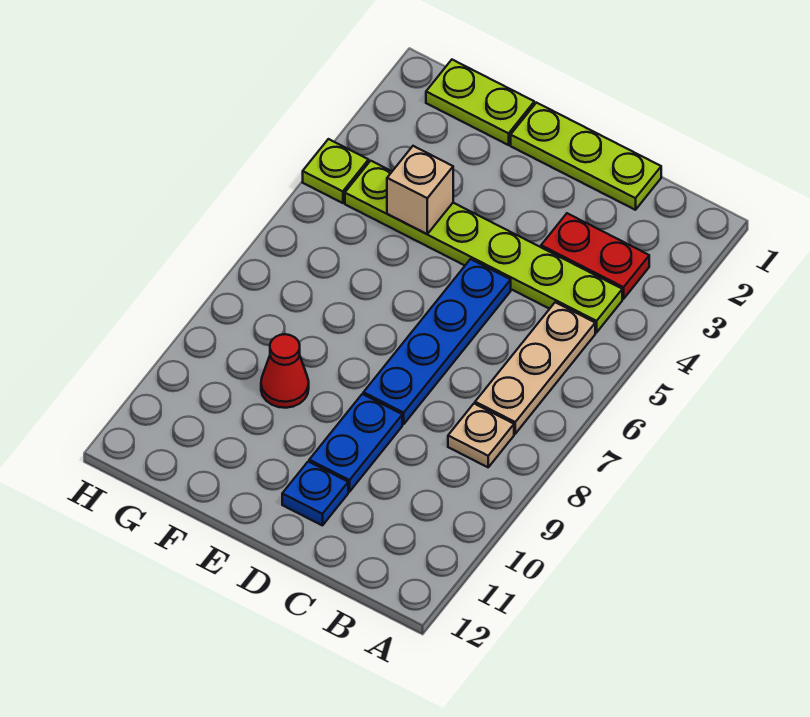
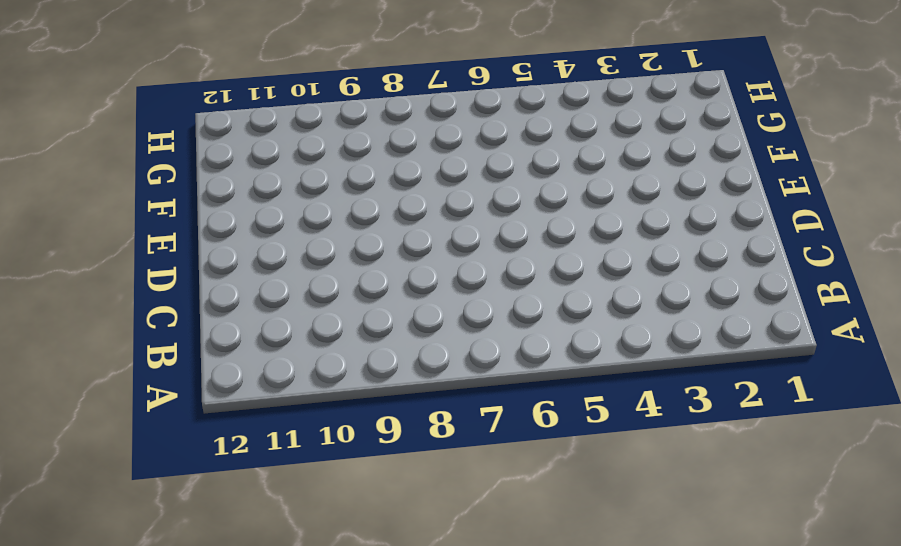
none -> red 1x2 plate [541,213,649,299]
none -> lime 1x6 plate [345,161,622,333]
none -> tan 1x3 plate [475,302,595,434]

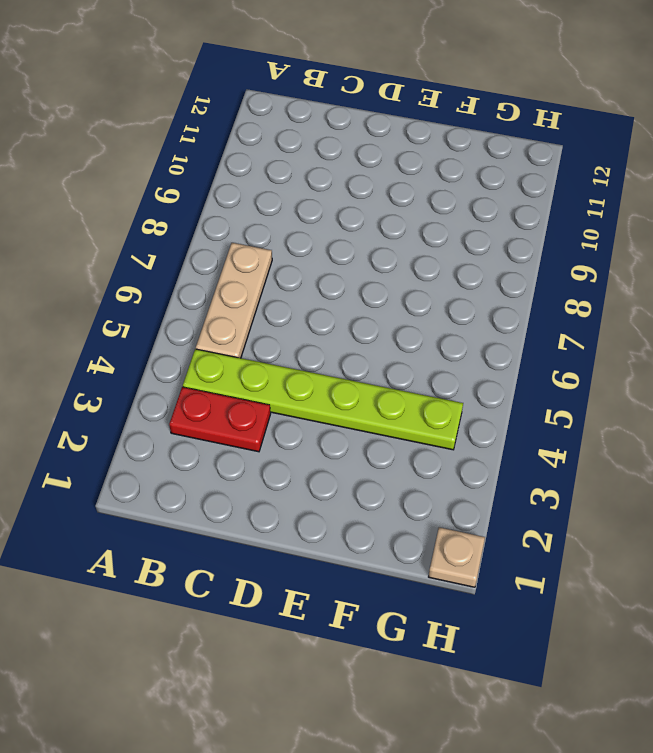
tan 1x1 plate [429,527,485,587] -> tan 1x1 plate moved to [448,404,514,467]
none -> lime 1x3 plate [511,103,661,210]
none -> blue 1x4 plate [363,259,511,424]
none -> blue 1x2 plate [309,394,402,492]

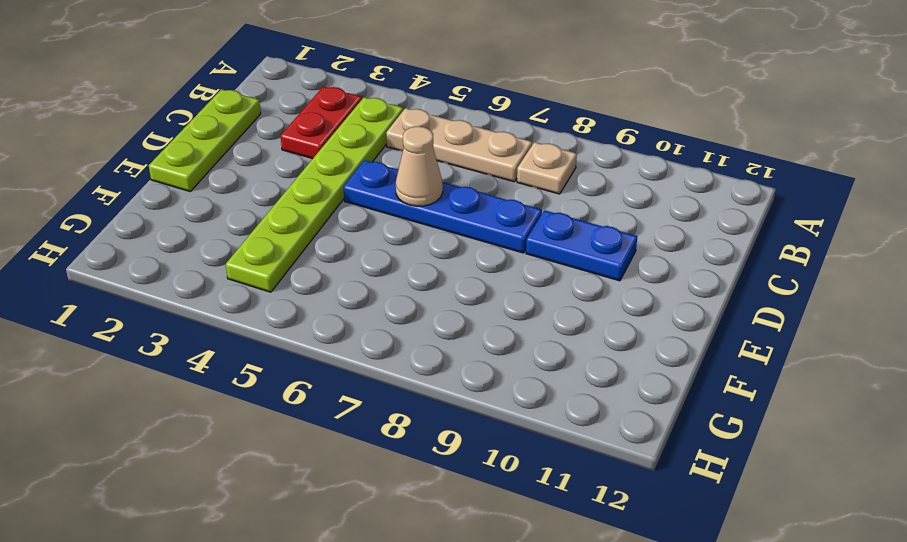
tan 1x1 cone [396,127,443,206] -> none
none -> blue 1x1 plate [282,462,348,526]
none -> lime 1x2 plate [426,60,534,145]
none -> red 1x1 cone [261,334,309,408]

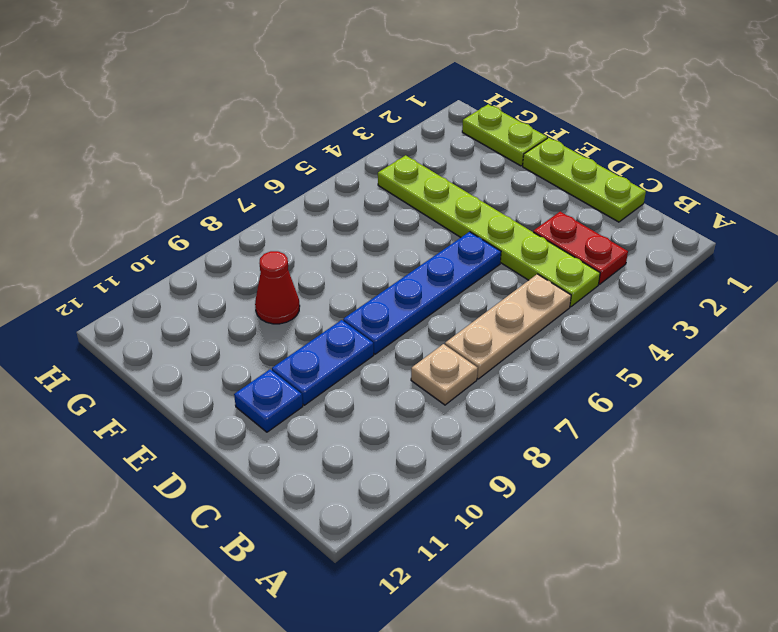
none -> lime 1x1 plate [303,139,369,203]
none -> tan 1x1 brick [387,146,453,234]

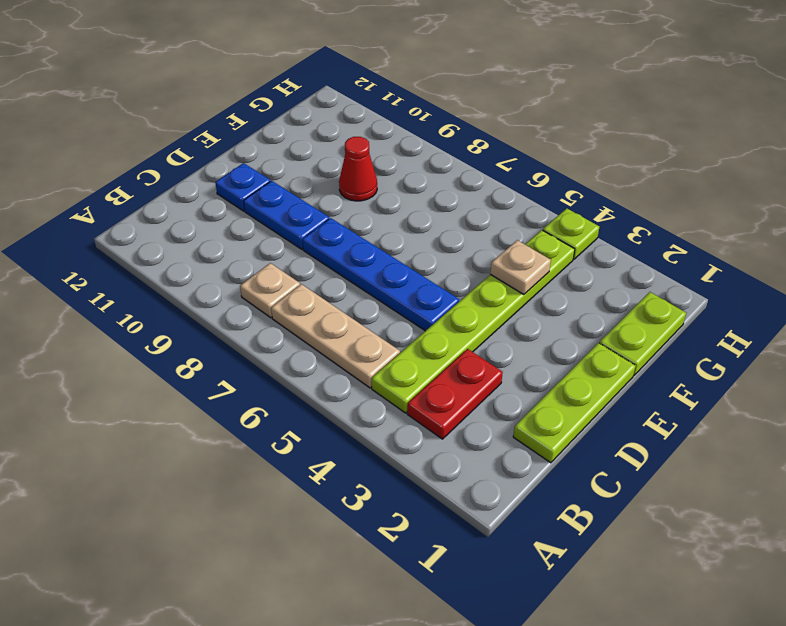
tan 1x1 plate [490,240,551,295] -> tan 1x1 brick [387,146,453,234]

